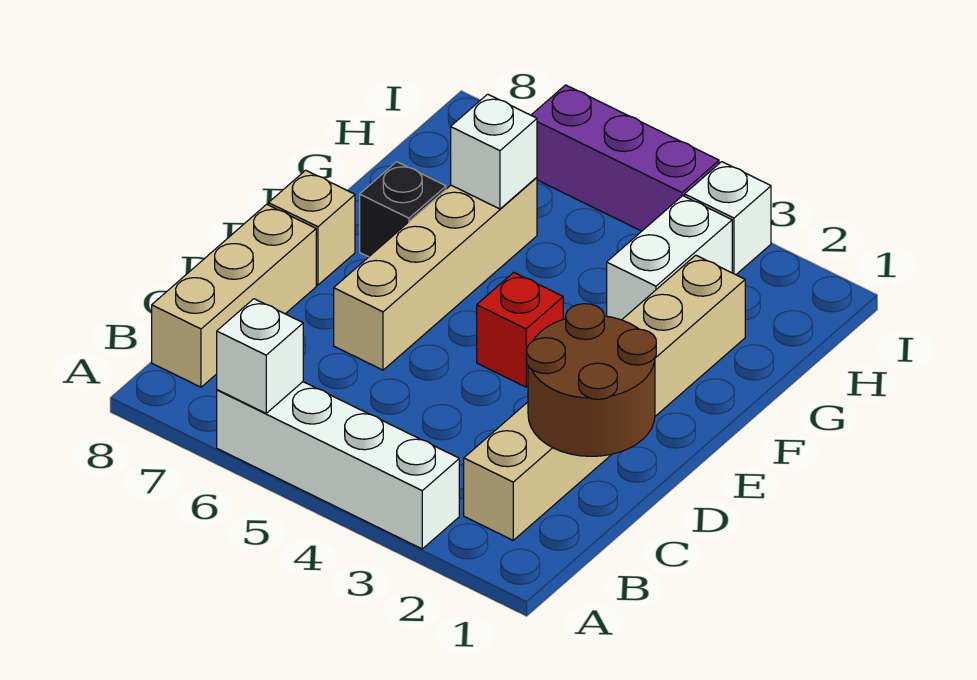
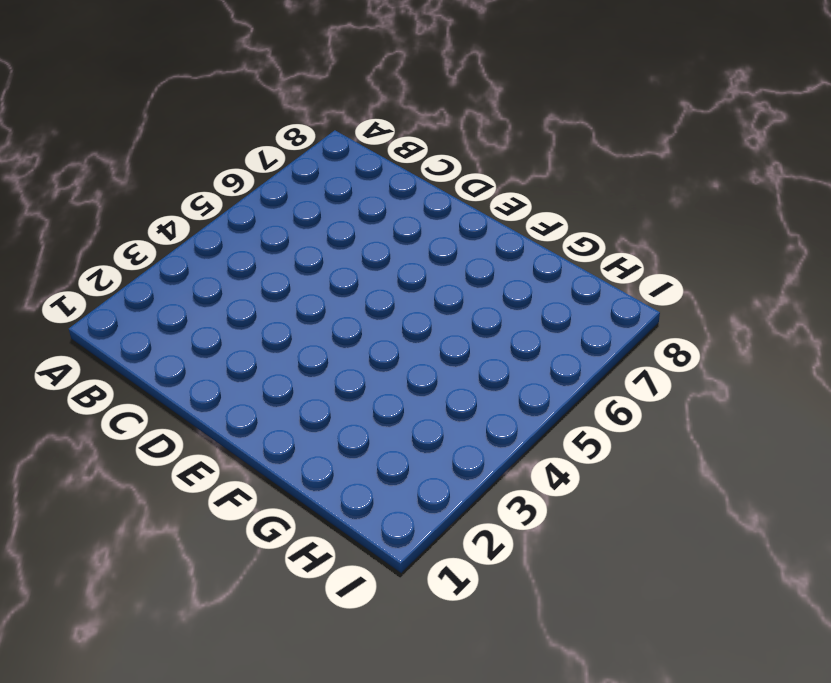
none -> white 1x4 brick [217,382,459,549]
none -> tan 1x6 brick [464,255,745,540]
none -> tan 1x3 brick [152,204,316,387]

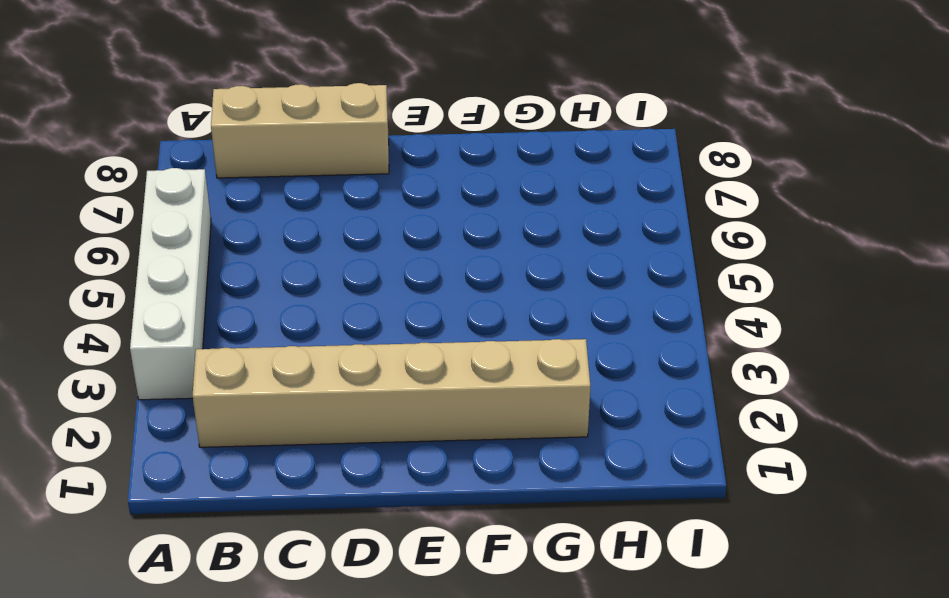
none -> tan 1x4 brick [334,177,537,370]
none -> red 1x1 brick [477,272,563,387]
none -> tan 1x1 brick [269,170,355,285]

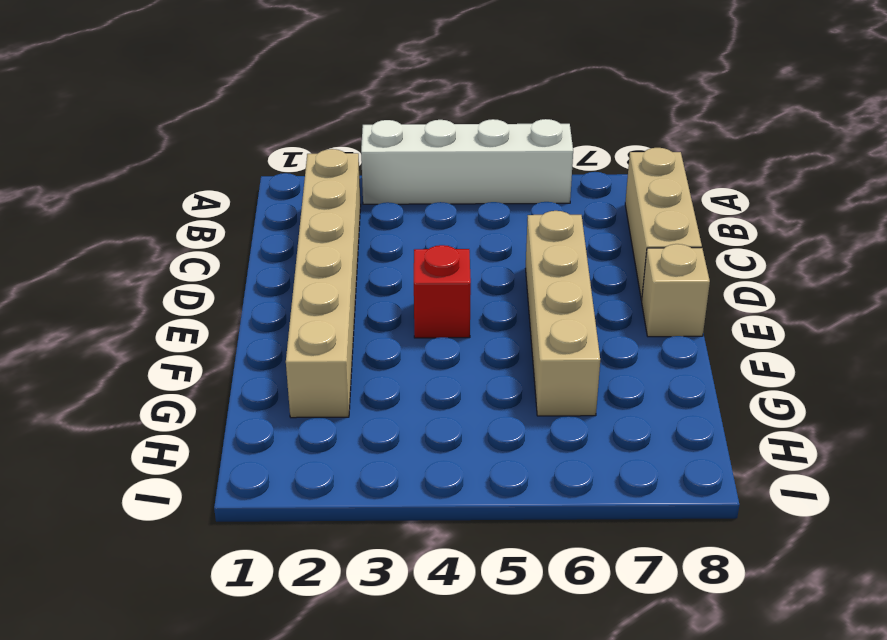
none -> black 1x1 brick [360,162,446,257]
none -> white 1x2 brick [607,196,732,320]
none -> white 1x1 brick [685,162,771,275]

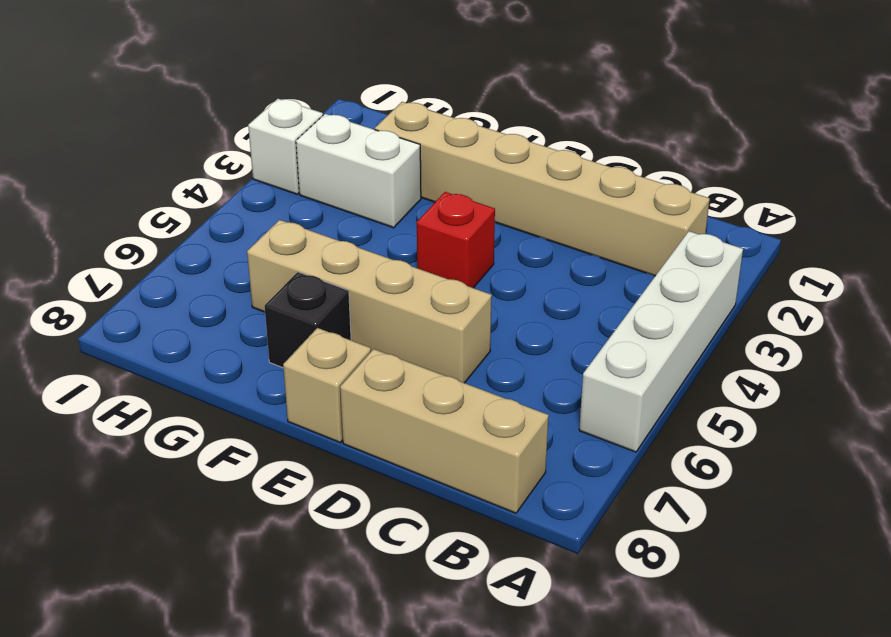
none -> purple 1x3 brick [531,85,719,231]
none -> white 1x1 brick [217,299,303,413]
none -> brown 2x2 round brick [527,304,656,456]

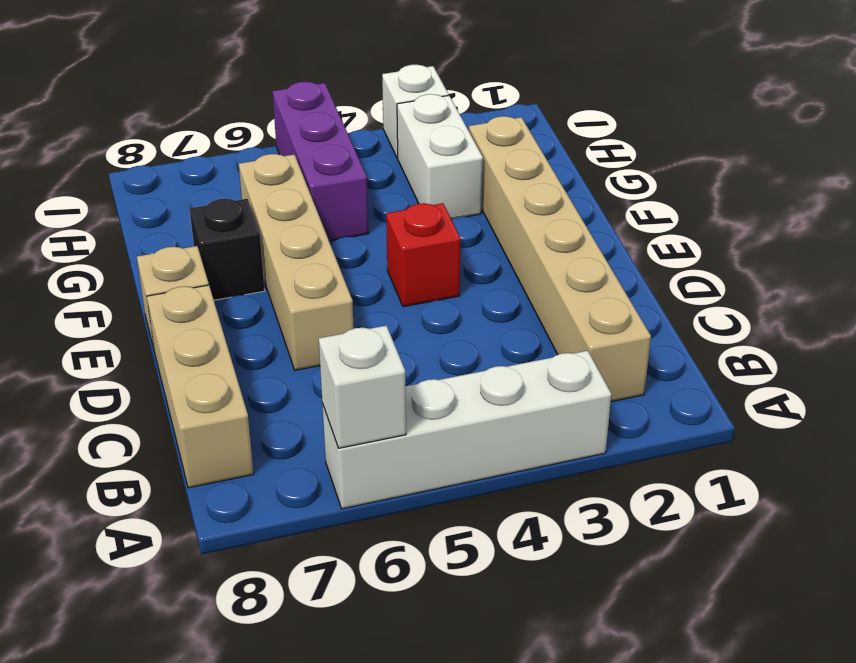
purple 1x3 brick [272,82,369,241] -> purple 1x3 brick turned to [531,85,719,231]
none -> brown 2x2 round brick [527,304,656,456]
none -> white 1x1 brick [451,94,537,209]

